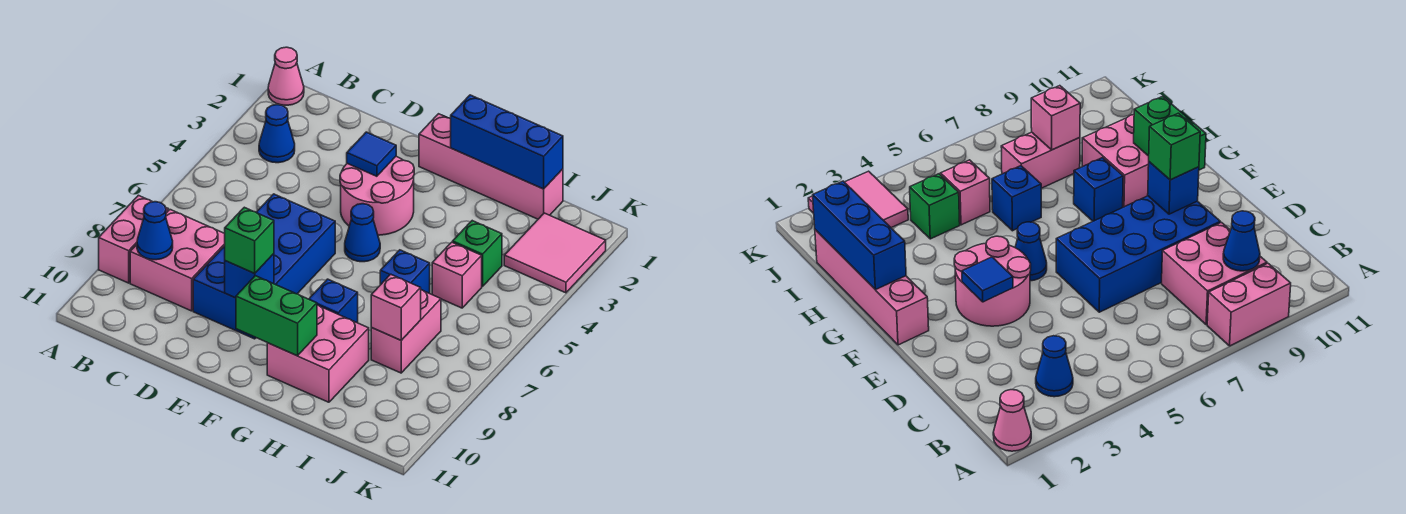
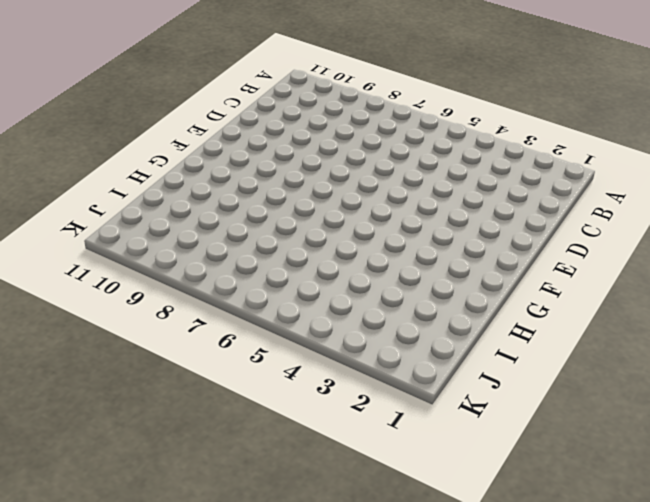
none -> pink 1x1 cone [268,47,304,105]
none -> pink 1x2 brick [99,195,168,283]
none -> blue 1x1 cone [259,105,295,163]

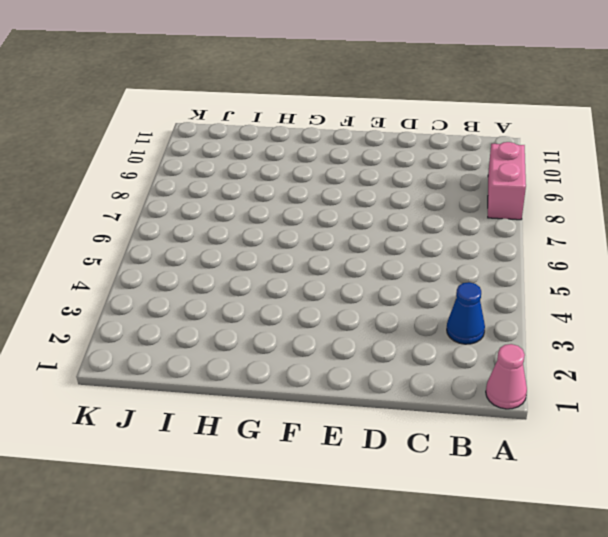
none -> pink 2x2 brick [130,210,225,311]
none -> blue 2x4 brick [193,194,335,339]
none -> pink 2x2 round brick [340,156,414,235]

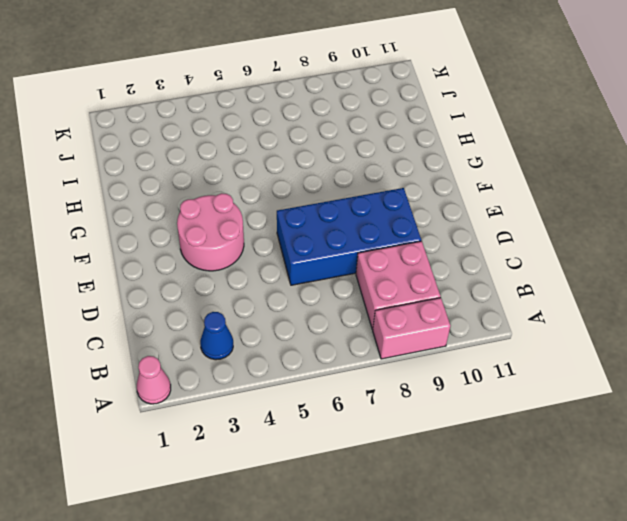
none -> pink 1x4 brick [419,114,563,219]
none -> blue 1x1 cone [345,204,380,262]
none -> blue 1x1 brick [309,279,358,323]

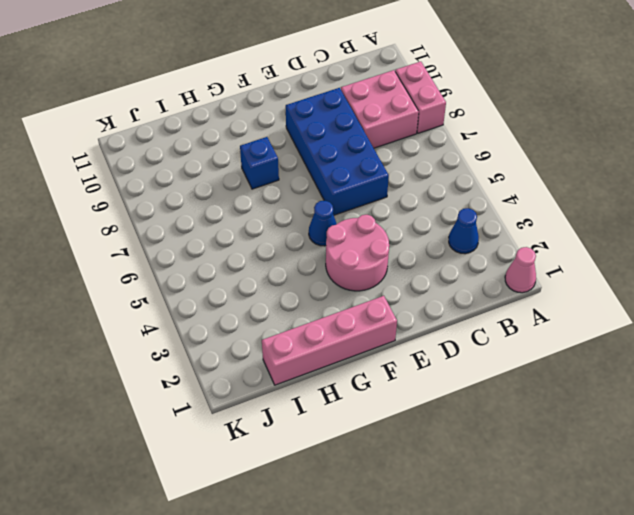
none -> pink 2x2 brick [267,305,369,402]
none -> blue 1x1 brick [380,250,430,293]
none -> green 1x1 brick [453,221,502,287]

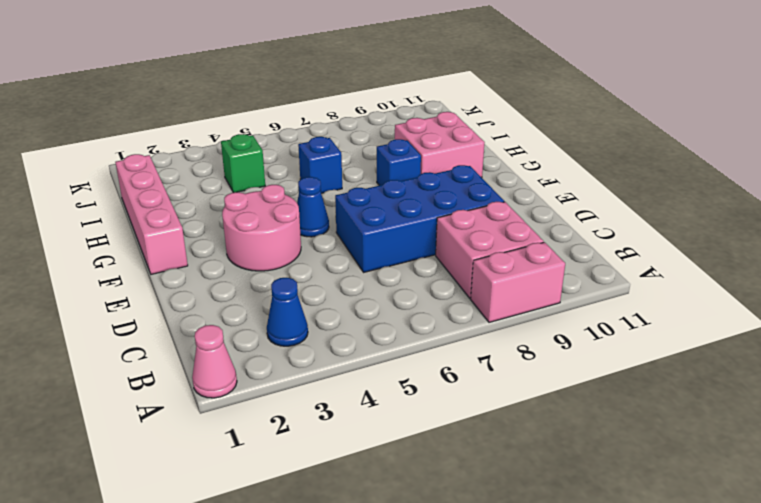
none -> pink 1x1 brick [432,242,482,308]
none -> pink 1x2 brick [371,290,441,373]
none -> pink 2x2 tile [504,213,606,293]

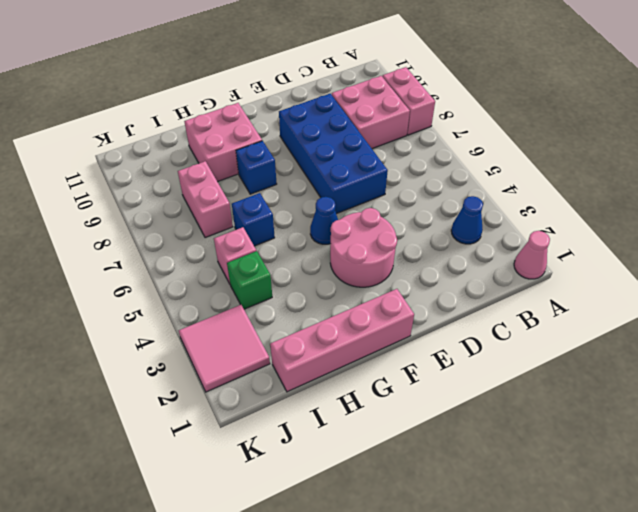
none -> blue 1x1 cone [137,202,173,260]
none -> blue 1x1 tile [347,132,396,176]
none -> blue 1x1 brick [225,254,274,298]

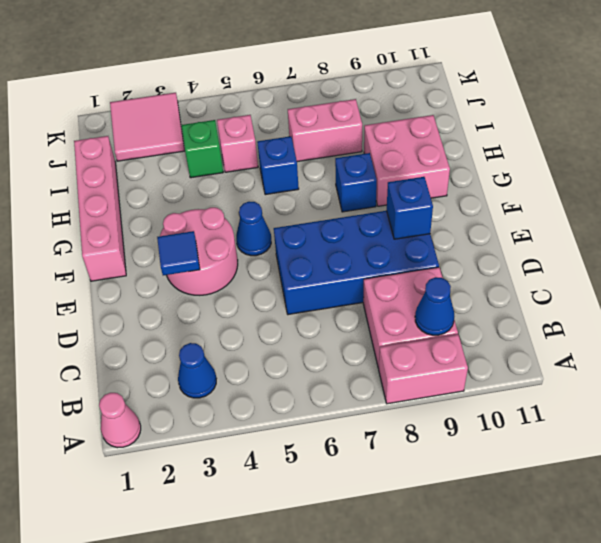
none -> green 1x2 brick [236,276,317,356]
none -> blue 1x3 brick [451,95,563,189]
none -> pink 1x1 brick [371,274,421,340]

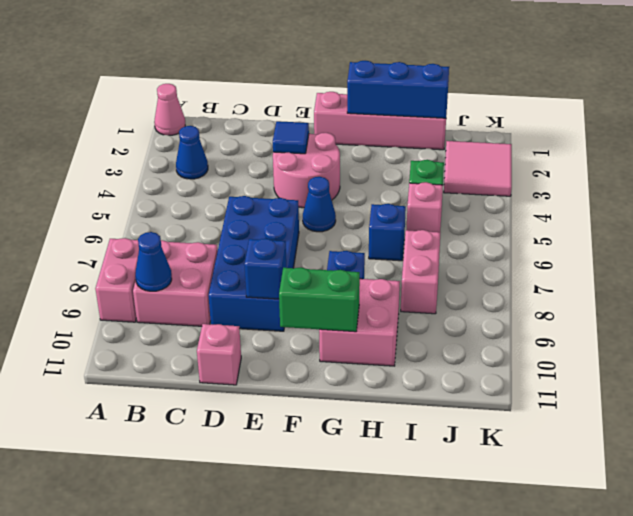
pink 1x1 brick [197,324,241,385] -> pink 1x1 brick moved to [371,274,421,340]
none -> green 1x1 brick [225,207,274,273]

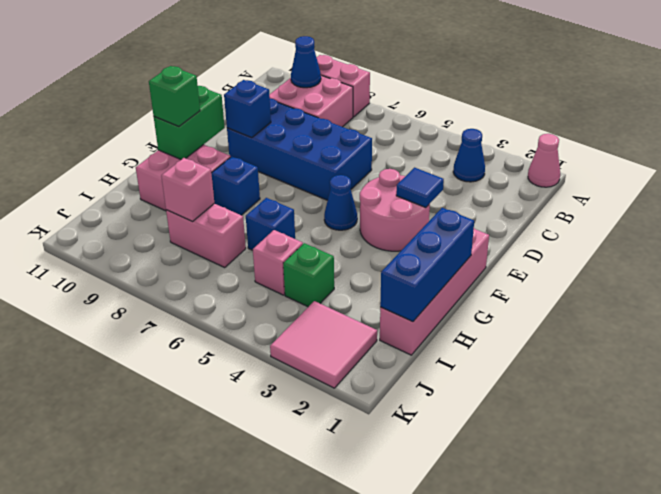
green 1x1 brick [149,66,200,127] -> green 1x1 brick moved to [225,207,274,273]

